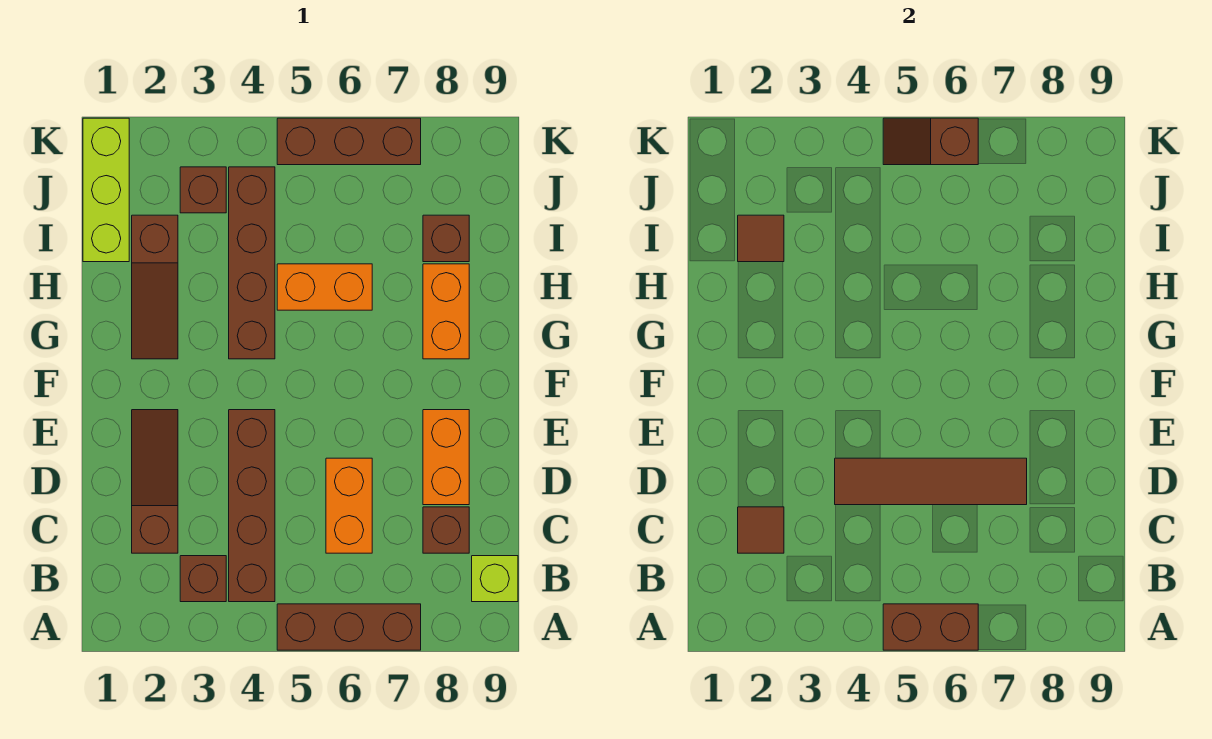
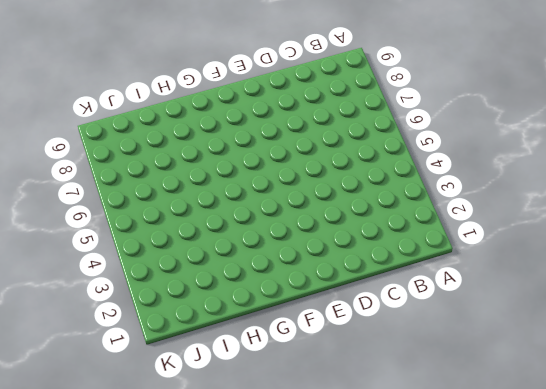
none -> brown 1x3 brick [277,604,421,650]
none -> brown 1x1 brick [180,556,226,602]
none -> brown 1x4 brick [229,410,275,602]

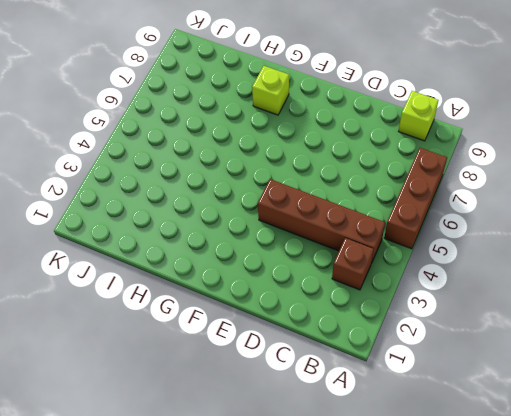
lime 1x1 brick [252,66,289,115] -> orange 1x2 brick [423,264,469,359]
none -> brown 1x3 slope [132,410,178,553]
none -> orange 1x2 brick [326,458,372,553]
none -> brown 1x1 brick [423,507,469,553]

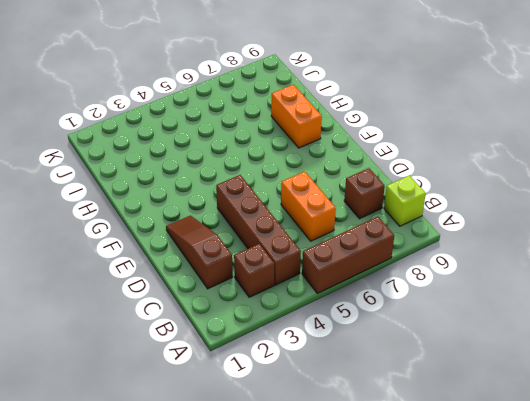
none -> orange 1x2 brick [423,410,469,505]
none -> brown 1x3 slope [132,215,178,359]
none -> brown 1x4 brick [229,167,275,359]

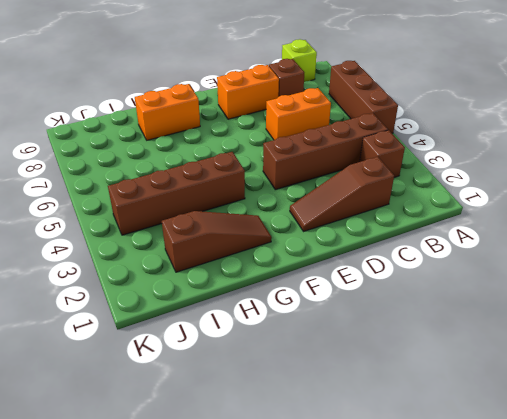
none -> orange 1x2 brick [277,264,372,310]
none -> lime 1x3 brick [83,118,129,262]
none -> brown 1x1 brick [423,215,469,262]

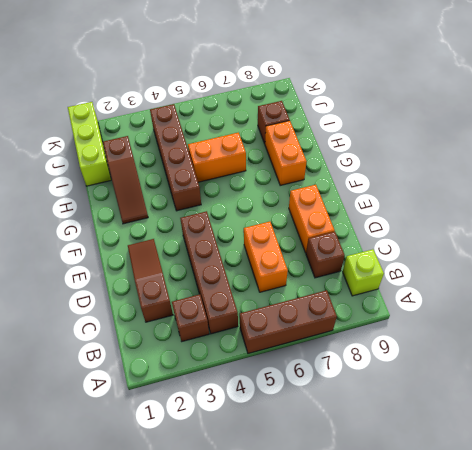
none -> brown 1x1 brick [180,167,226,213]
none -> brown 1x3 brick [277,118,421,165]
none -> brown 1x2 brick [883,604,978,650]

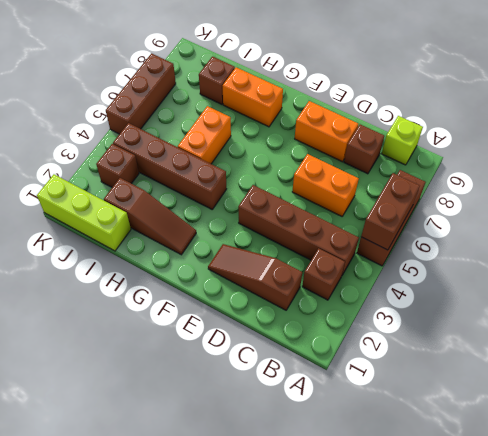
none -> brown 1x1 tile [738,507,784,553]
none -> brown 1x4 tile [835,458,1027,505]
none -> brown 1x1 tile [738,215,784,262]

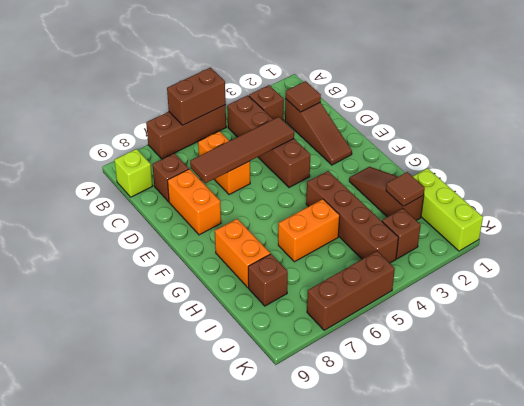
none -> brown 1x2 slope [883,118,978,165]

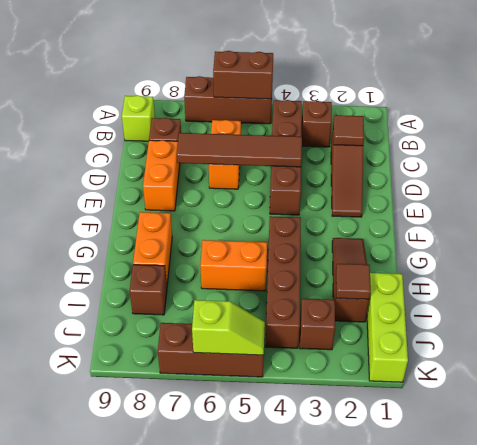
lime 1x2 slope [192,300,265,355] -> brown 1x2 slope [883,118,978,165]

